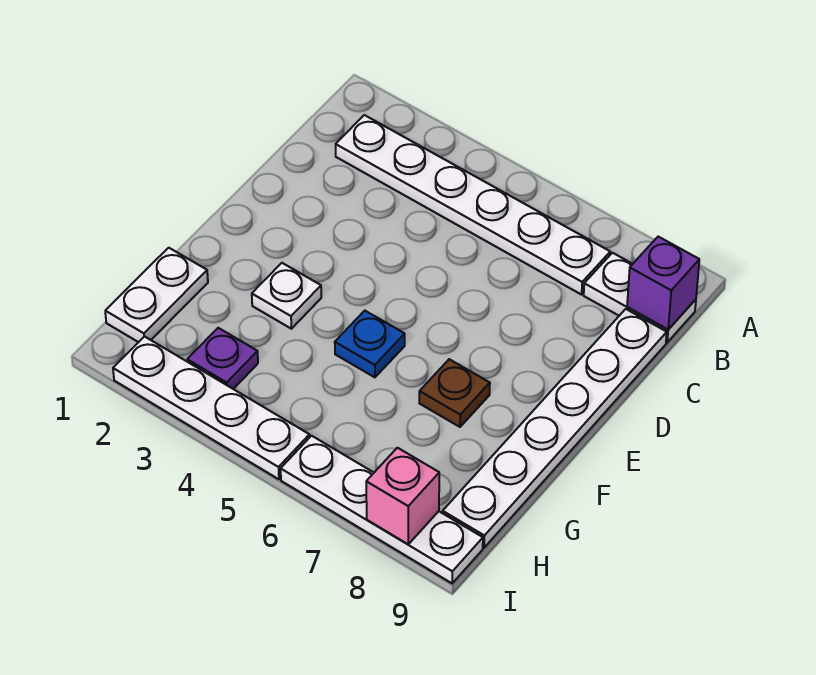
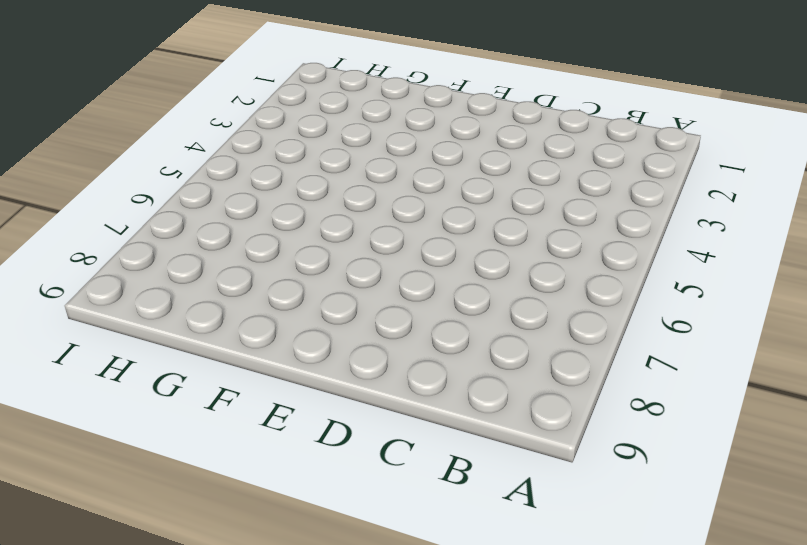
none -> white 1x6 plate [336,115,610,295]
none -> white 1x2 plate [584,253,696,343]
none -> white 1x6 plate [443,309,667,548]

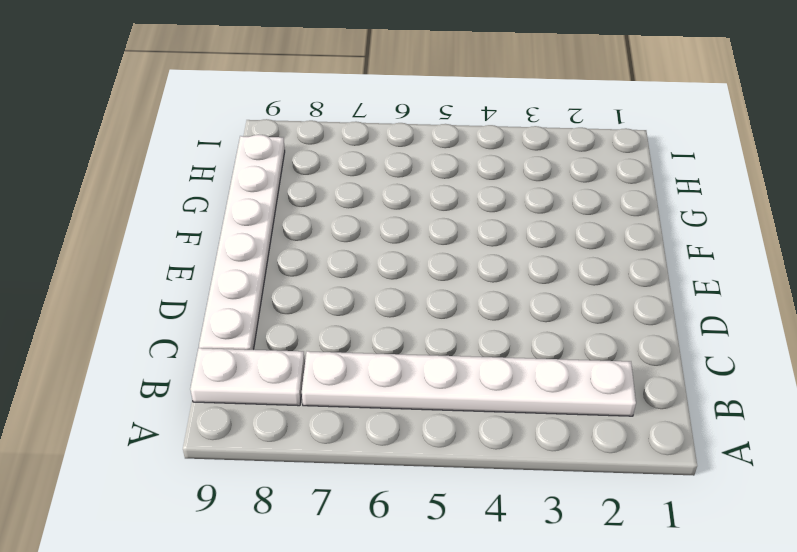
none -> white 1x1 plate [252,263,321,329]
none -> blue 1x1 plate [335,311,405,377]
none -> brown 1x1 plate [419,359,490,427]

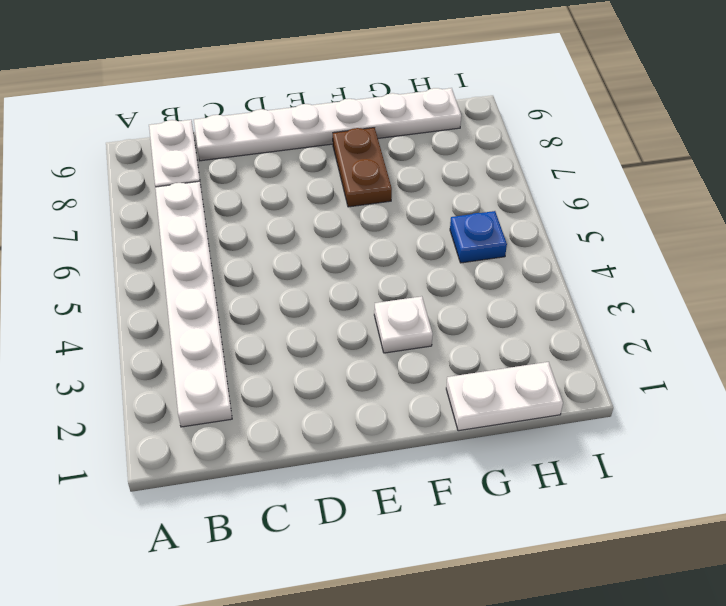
brown 1x2 plate [333,128,392,207] -> brown 1x1 plate [419,359,490,427]
blue 1x1 plate [450,211,507,263] -> blue 1x1 plate moved to [335,311,405,377]
none -> purple 1x1 plate [187,328,258,389]
none -> white 1x4 plate [113,336,310,479]
none -> white 1x4 plate [281,436,483,583]

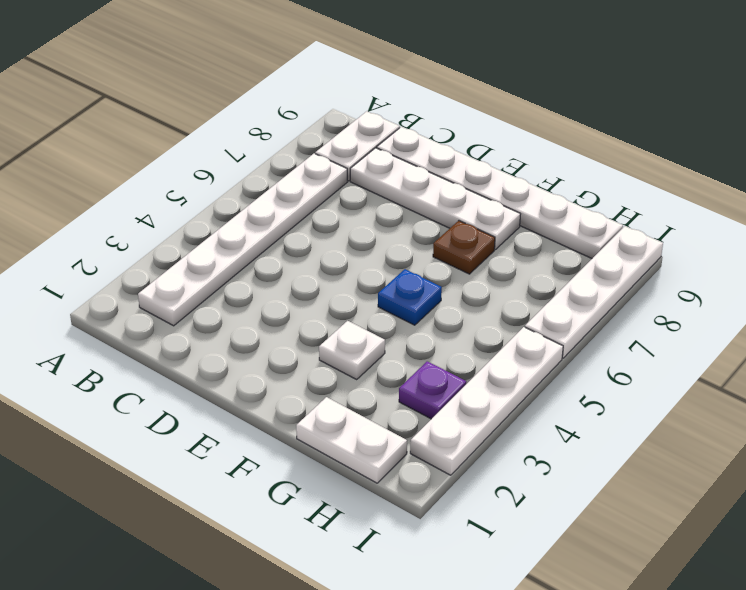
white 1x4 plate [350,148,520,250] -> none
none -> purple 1x1 brick [627,237,699,330]
none -> pink 1x1 brick [366,448,439,544]

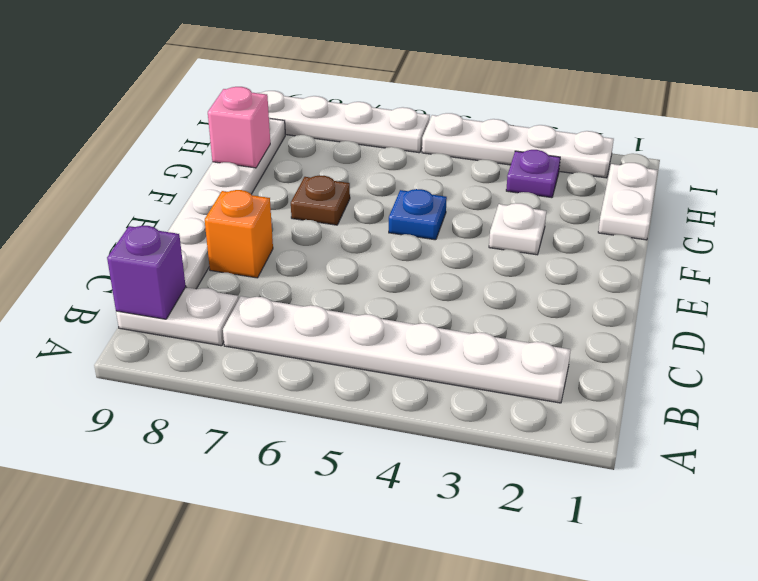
orange 1x1 brick [205,190,273,278] -> none
pink 1x1 brick [208,87,270,168] -> pink 1x1 brick moved to [366,448,439,544]

